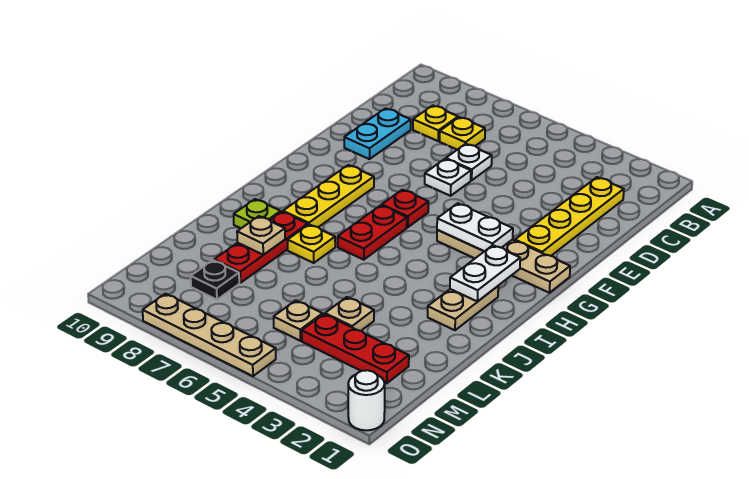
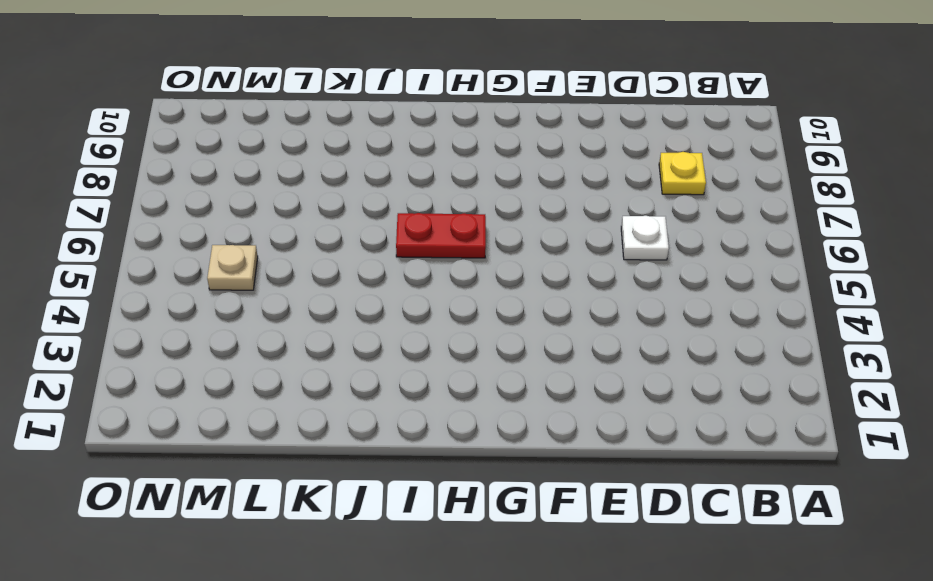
none -> yellow 1x4 plate [515,177,624,256]
none -> yellow 1x1 plate [440,117,485,150]
none -> cyan 1x2 plate [344,108,411,159]

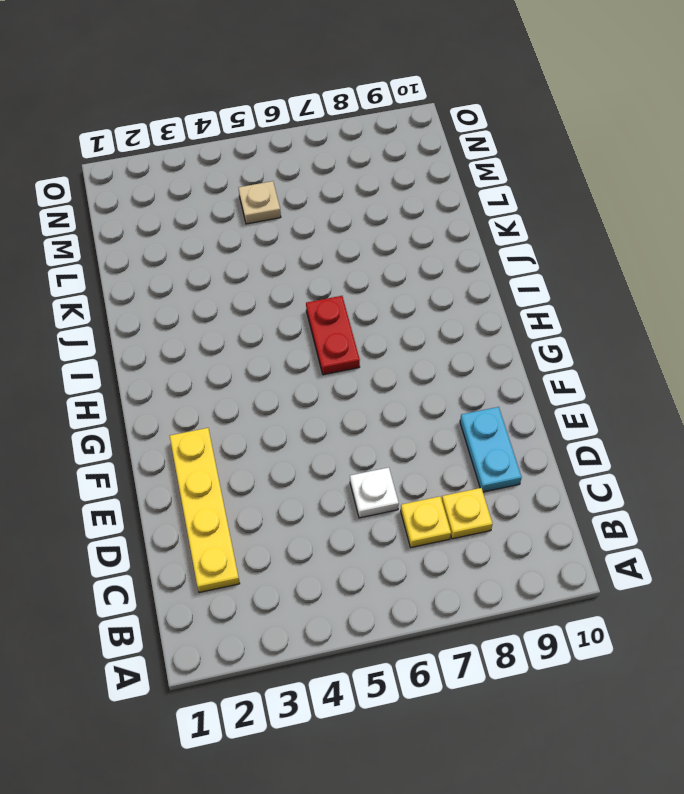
none -> white 1x1 plate [425,159,471,196]
none -> tan 1x4 plate [437,230,570,293]
none -> red 1x1 plate [382,190,428,227]

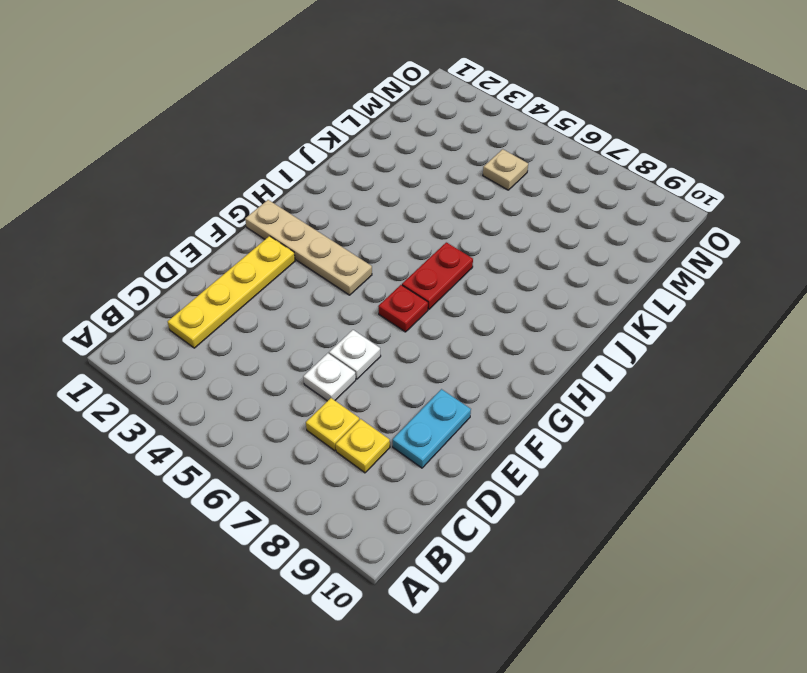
none -> yellow 1x3 plate [283,165,374,227]
none -> tan 1x2 plate [428,286,498,330]
none -> yellow 1x1 plate [288,224,335,263]

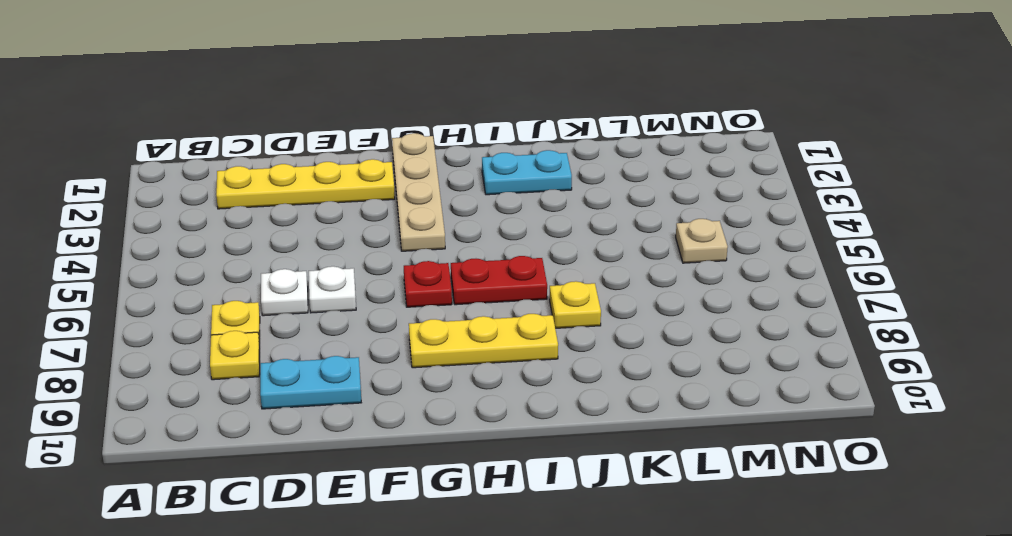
cyan 1x2 plate [482,150,572,195] -> tan 1x2 plate [428,286,498,330]
none -> red 1x3 plate [214,212,308,283]
none -> lime 1x1 plate [234,199,281,228]
none -> tan 1x1 plate [325,297,374,331]

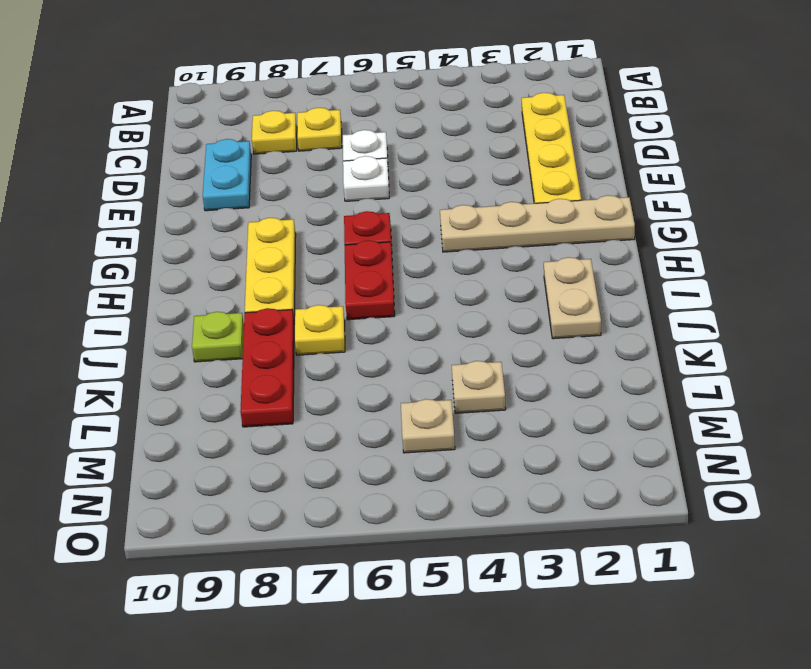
none -> red 1x3 plate [302,314,409,383]
none -> black 1x1 plate [191,260,239,300]
none -> white 1x1 round brick [348,370,385,430]

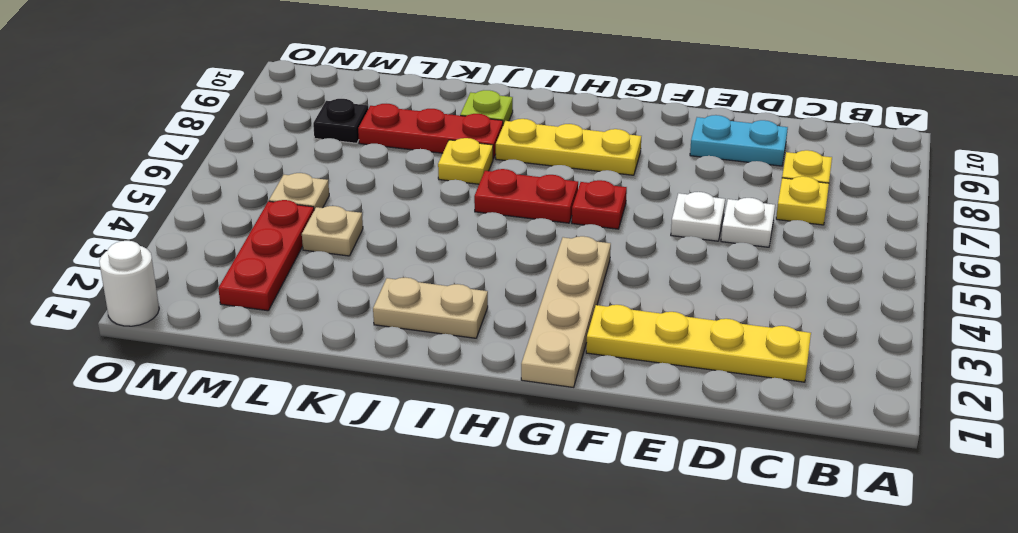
none -> tan 1x4 plate [143,294,276,376]
none -> white 1x2 plate [437,203,513,251]
none -> white 1x2 plate [450,245,520,302]

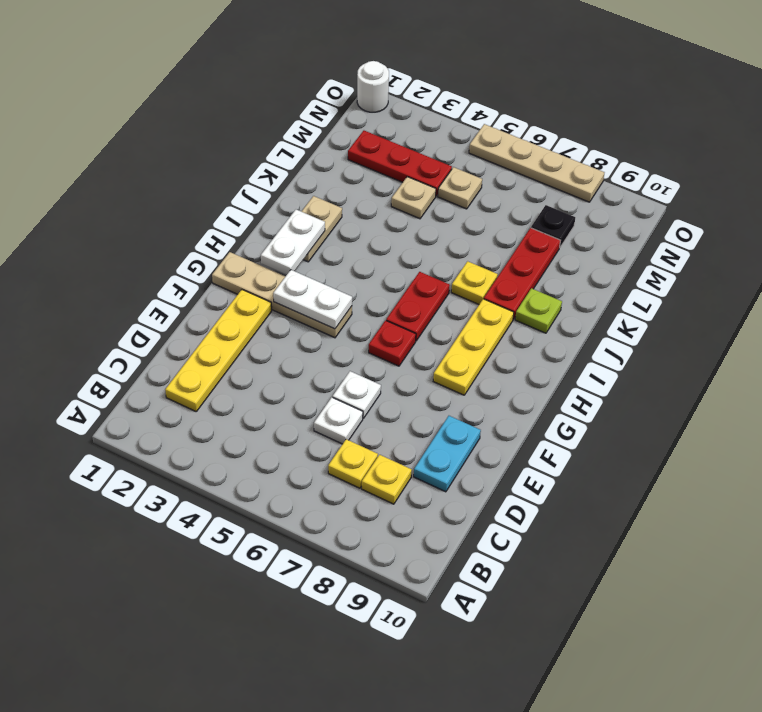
none -> tan 1x1 plate [237,216,285,255]

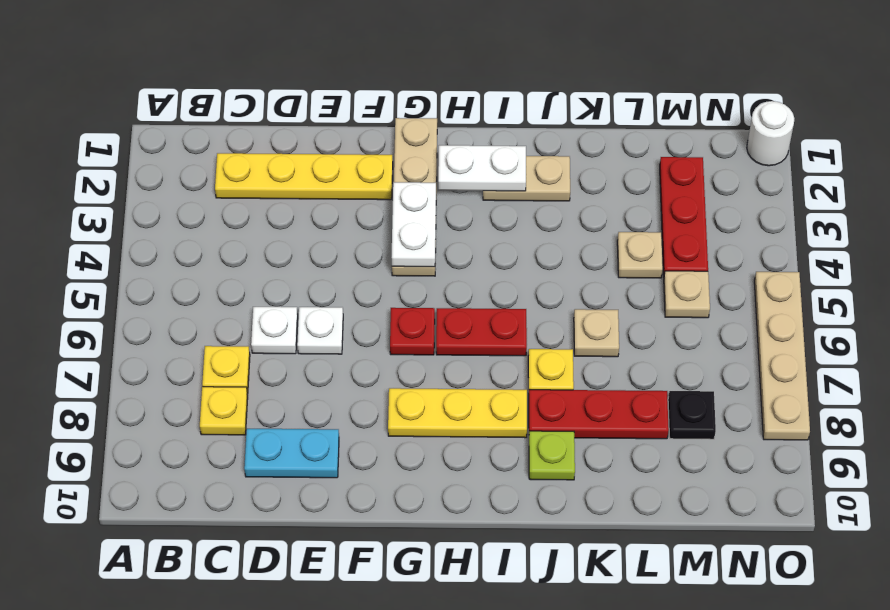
tan 1x1 plate [574,309,619,357] -> tan 1x1 plate moved to [237,216,285,255]

